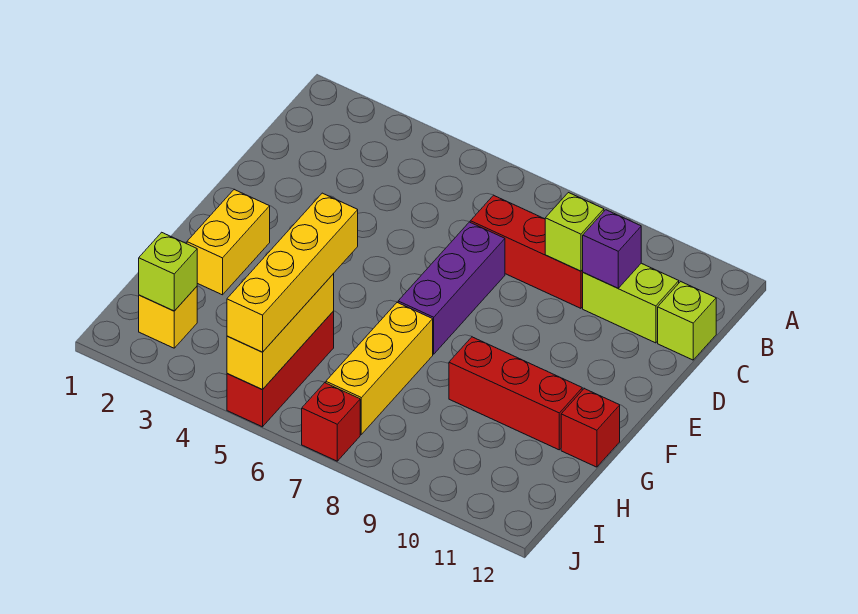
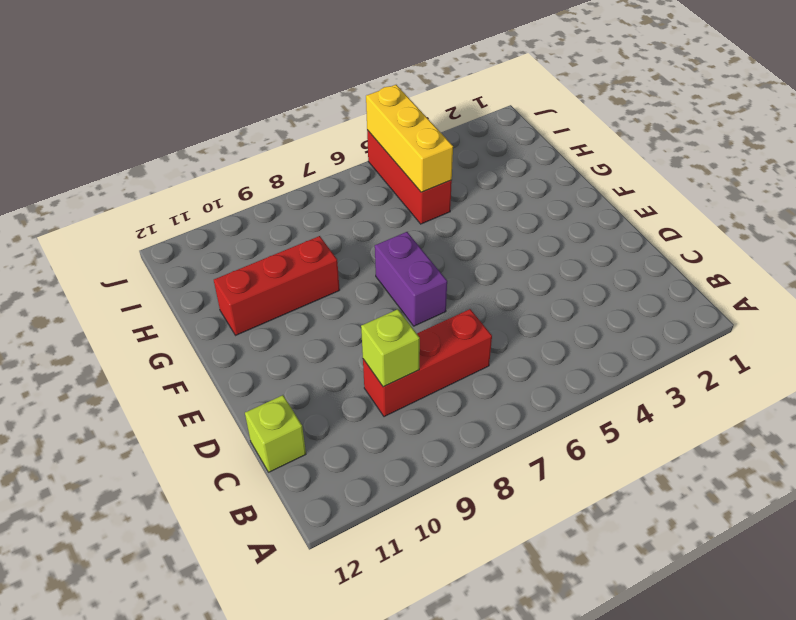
purple 1x2 brick [375,232,447,326] -> purple 1x3 brick [398,222,505,354]
none -> lime 1x2 brick [583,263,679,343]
none -> yellow 1x2 brick [187,189,270,295]
none -> yellow 1x3 brick [326,303,433,434]

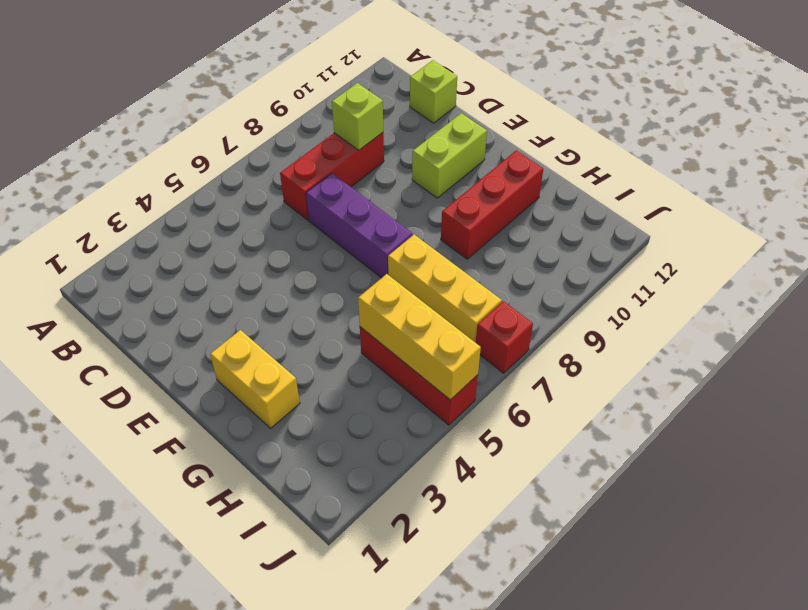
lime 1x2 brick [412,113,487,198] -> lime 1x2 brick moved to [583,263,679,343]
none -> red 1x1 brick [561,388,620,467]
none -> yellow 1x1 brick [139,287,197,348]
none -> purple 1x1 brick [583,210,641,288]

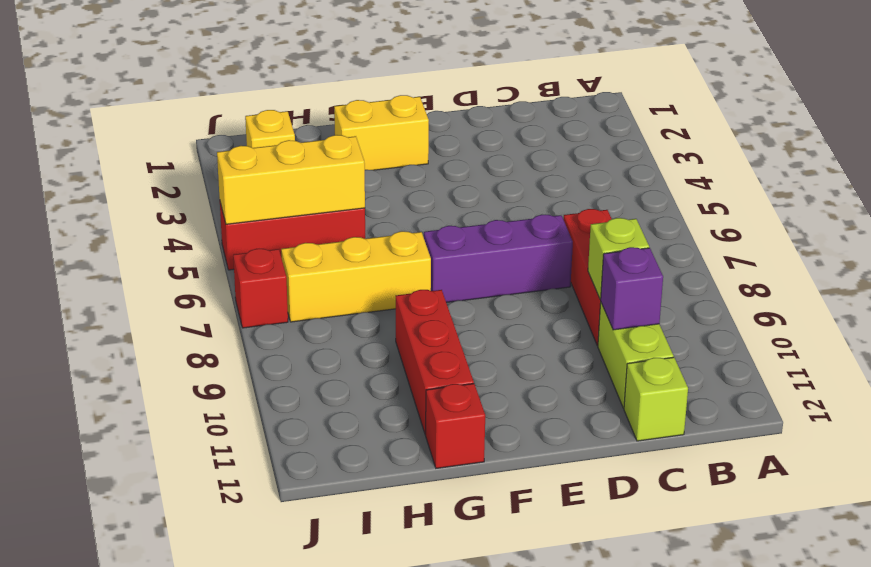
none -> lime 1x1 brick [139,232,197,311]
none -> yellow 1x4 brick [227,193,358,352]

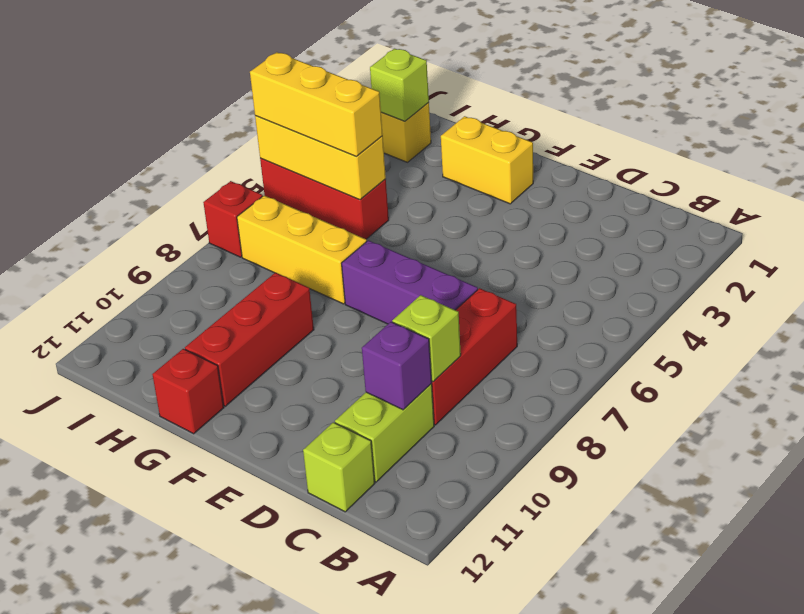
yellow 1x3 brick [250,52,383,156] -> yellow 1x4 brick [227,193,358,352]

